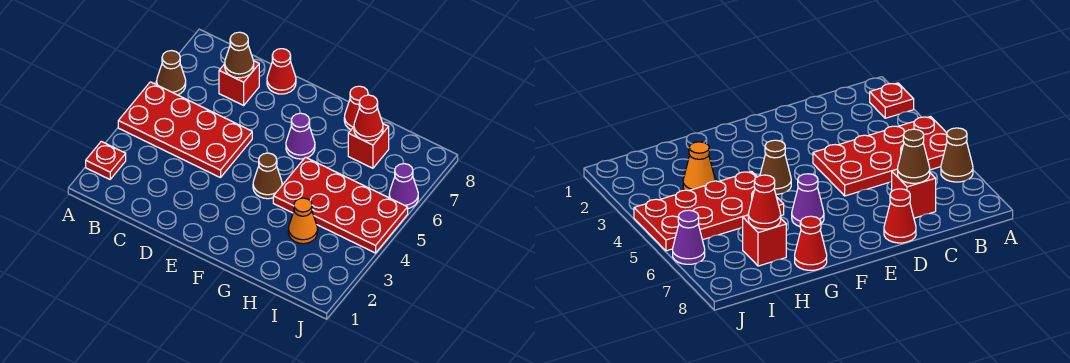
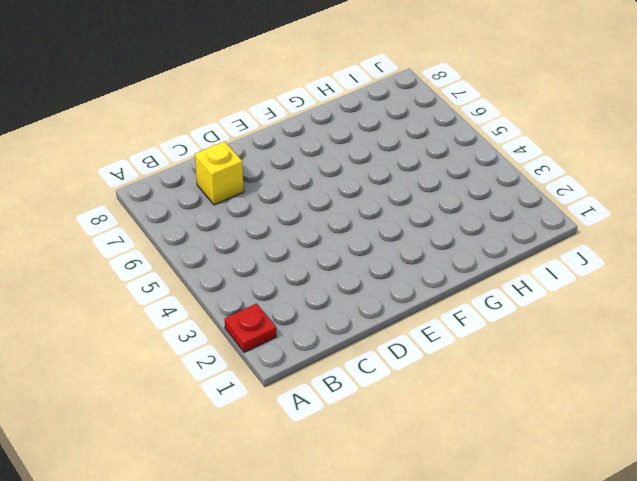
yellow 1x1 brick [195,141,244,205] -> red 1x1 brick [219,61,259,105]
none -> red 2x4 plate [118,82,252,178]
none -> brown 1x1 cone [157,51,186,95]
none -> red 1x1 cone [267,49,296,94]

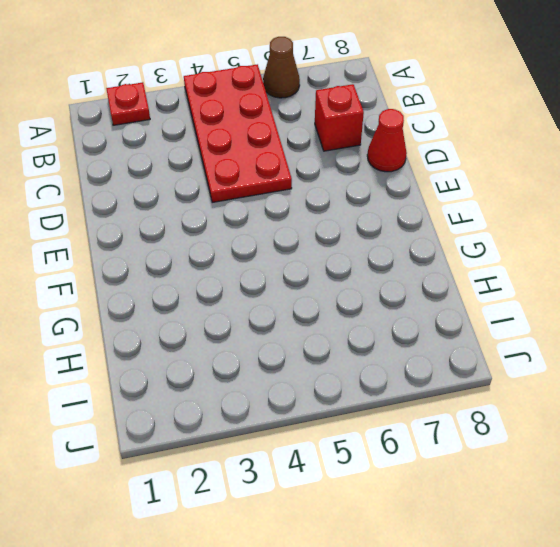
none -> brown 1x1 cone [253,153,282,199]
none -> purple 1x1 cone [286,113,315,159]
none -> red 2x4 plate [273,157,408,253]

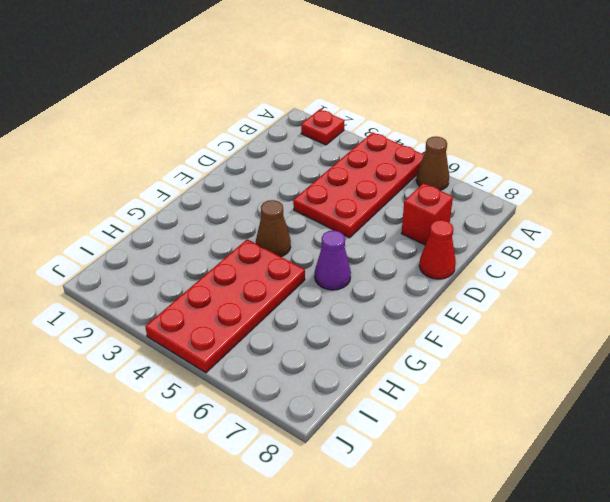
none -> red 1x1 cone [344,86,368,130]
none -> orange 1x1 cone [288,198,318,244]
none -> red 1x1 brick [348,124,389,168]

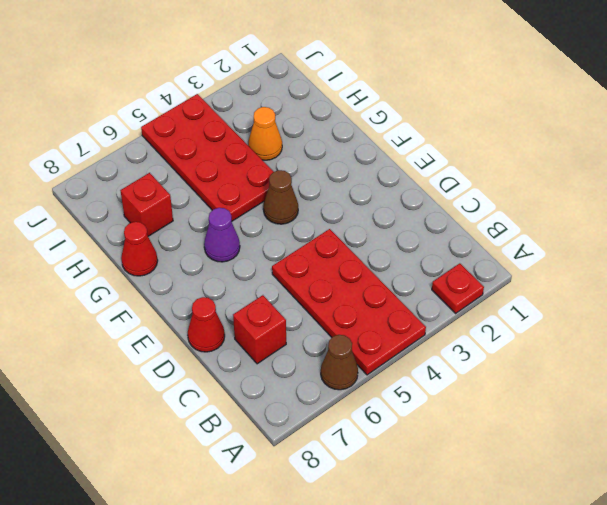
none -> purple 1x1 cone [389,164,418,209]
none -> brown 1x1 cone [225,32,254,78]
none -> red 1x1 cone [354,95,383,141]

